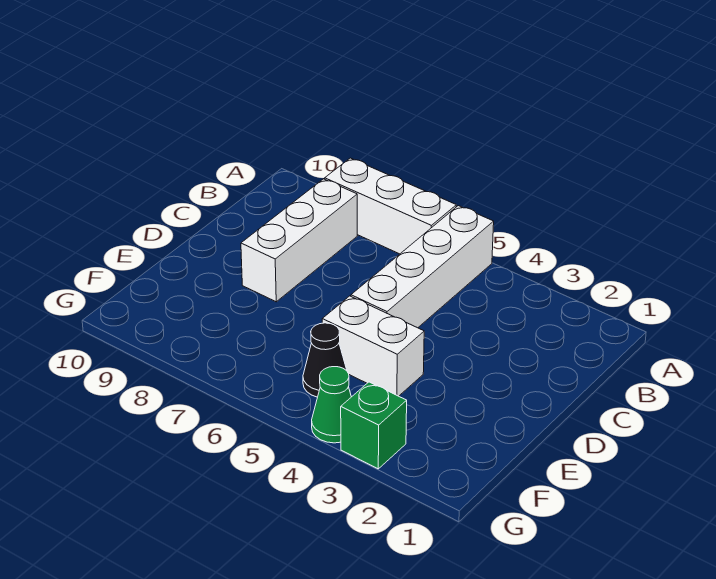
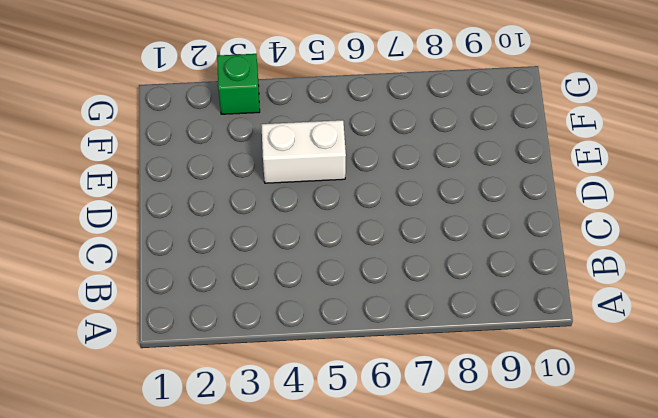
none -> white 1x4 brick [351,206,494,328]
none -> white 1x3 brick [325,158,456,254]

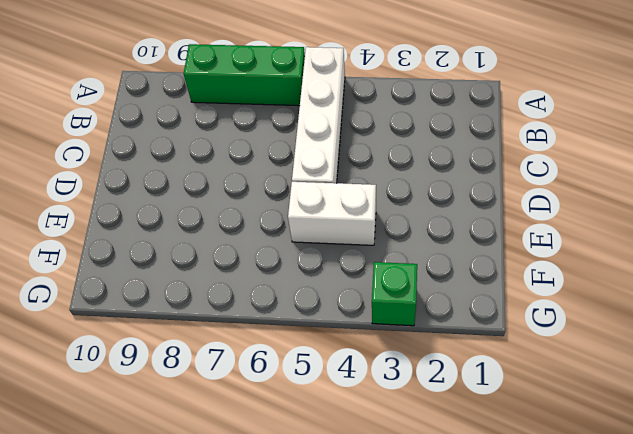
green 1x3 brick [184,44,305,106] -> white 1x3 brick [325,158,456,254]
none -> white 1x3 brick [241,179,357,302]
none -> black 1x1 cone [303,323,347,397]

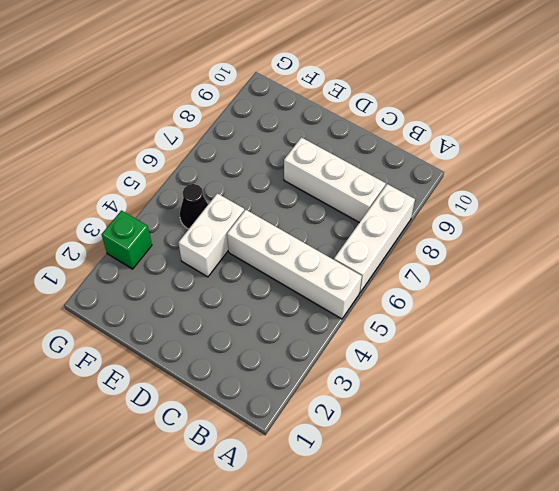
none -> green 1x1 cone [312,367,351,443]

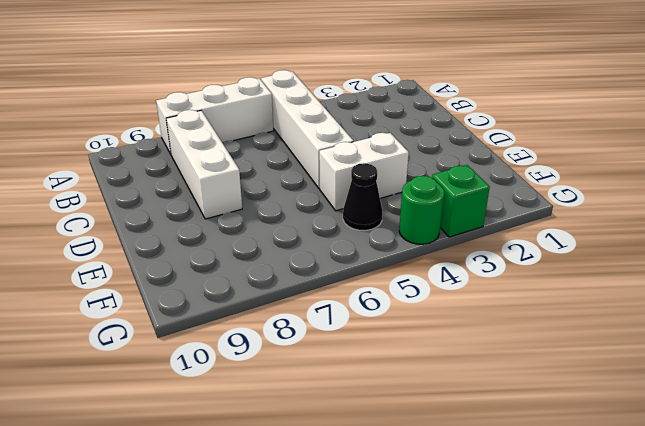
green 1x1 round brick [399,176,444,244] -> green 1x1 cone [312,367,351,443]

